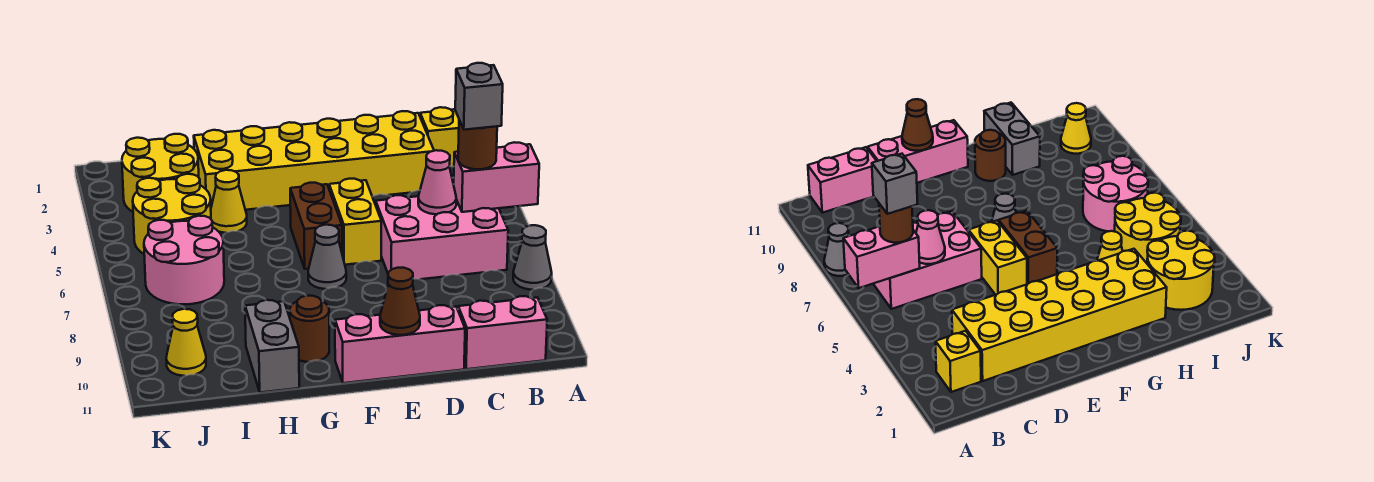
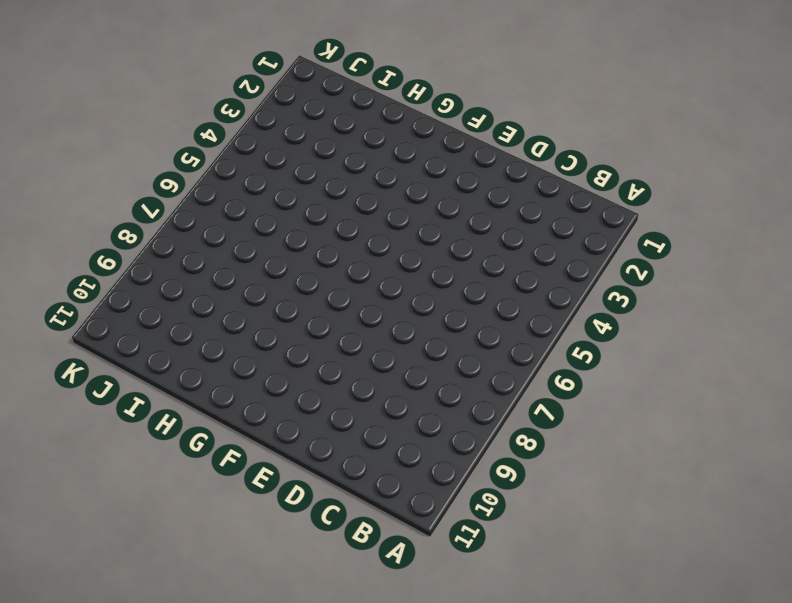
none -> grey 1x1 cone [513,225,552,290]
none -> yellow 1x1 brick [420,107,459,167]
none -> pink 2x3 brick [376,195,508,279]

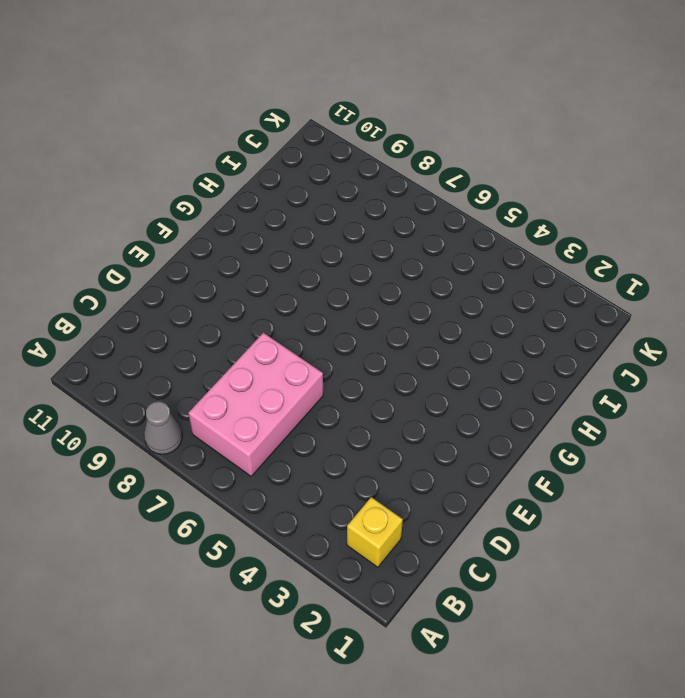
none -> pink 1x2 brick [458,296,547,369]
none -> yellow 2x6 brick [194,111,434,210]
none -> pink 1x3 brick [335,305,465,383]

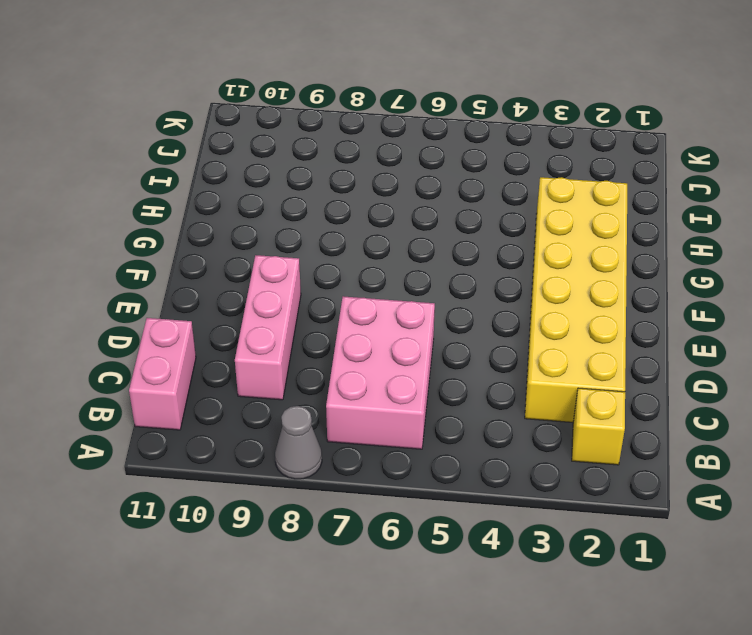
pink 1x3 brick [235,255,301,400] -> pink 1x3 brick moved to [335,305,465,383]
none -> yellow 1x2 brick [329,179,381,265]
none -> brown 1x2 brick [290,183,342,269]
none -> grey 1x1 cone [308,225,346,289]

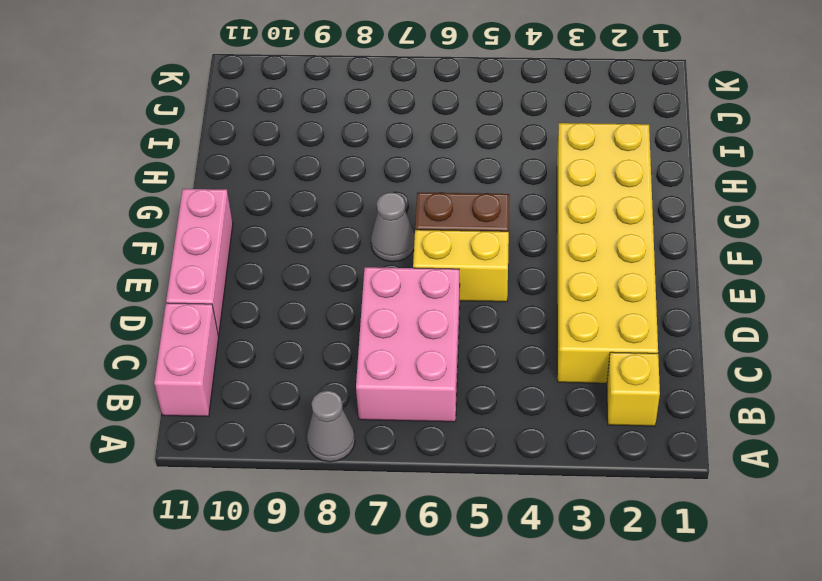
none -> brown 1x1 round brick [290,296,329,362]
none -> yellow 1x1 cone [211,170,247,233]
none -> grey 1x2 brick [245,300,299,393]

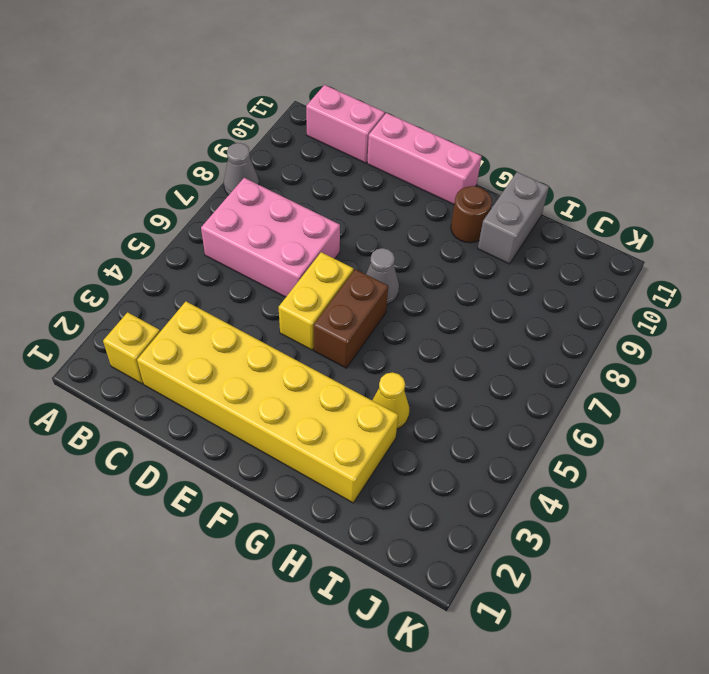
none -> yellow 2x2 round brick [122,134,199,212]
none -> yellow 2x2 round brick [133,174,211,254]
none -> pink 2x2 round brick [144,216,224,304]

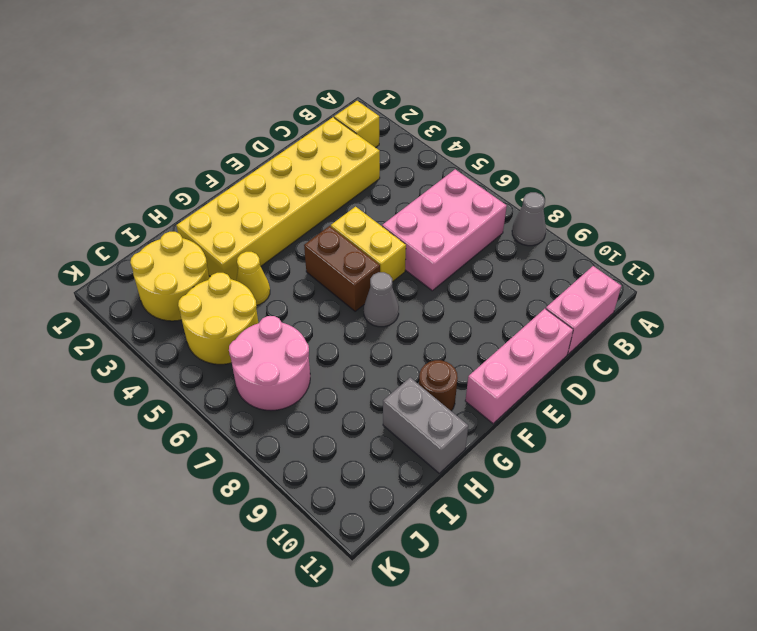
none -> yellow 1x1 cone [166,309,206,376]
none -> pink 1x2 brick [454,142,539,212]
none -> pink 1x1 cone [418,150,456,214]

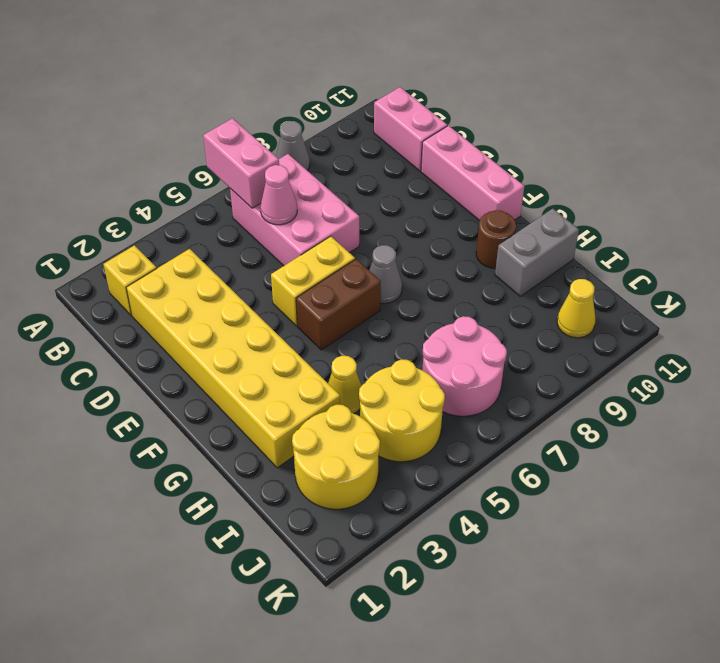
none -> brown 1x1 cone [380,268,420,335]
none -> brown 1x1 round brick [458,120,497,169]
none -> grey 1x1 brick [455,63,503,130]

